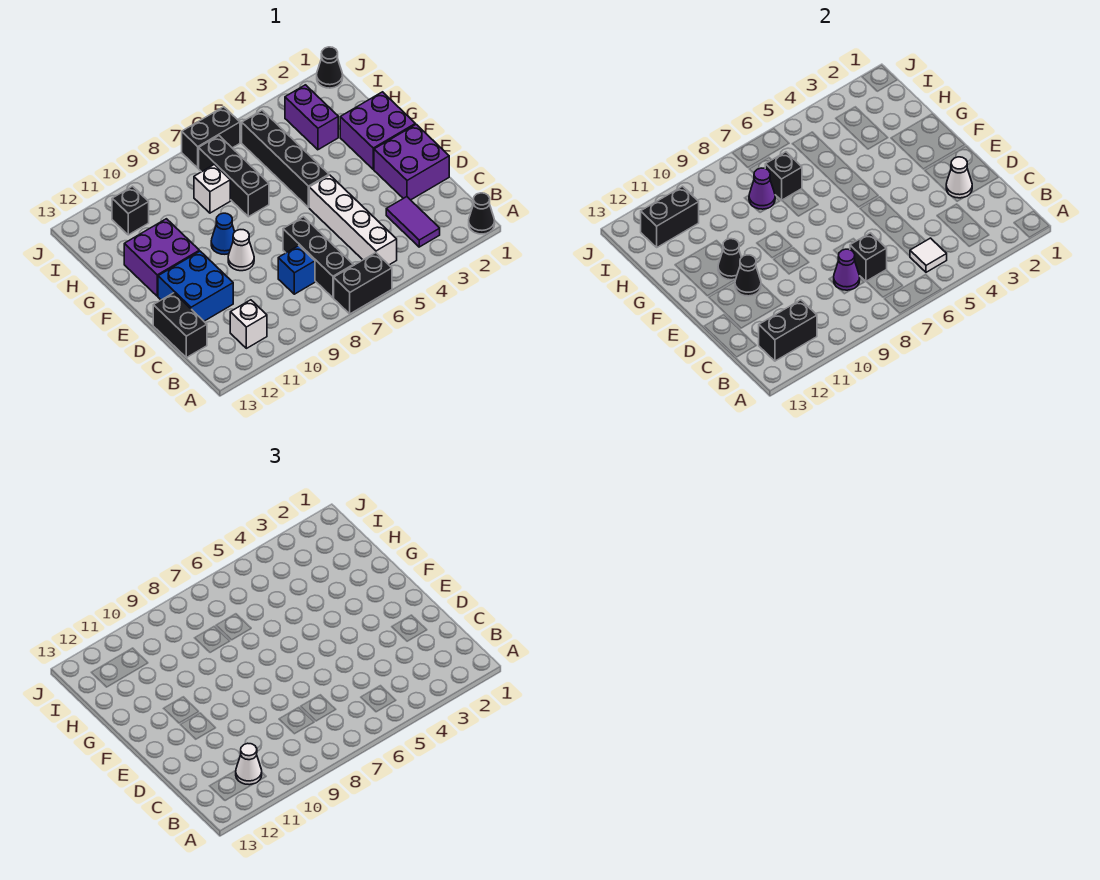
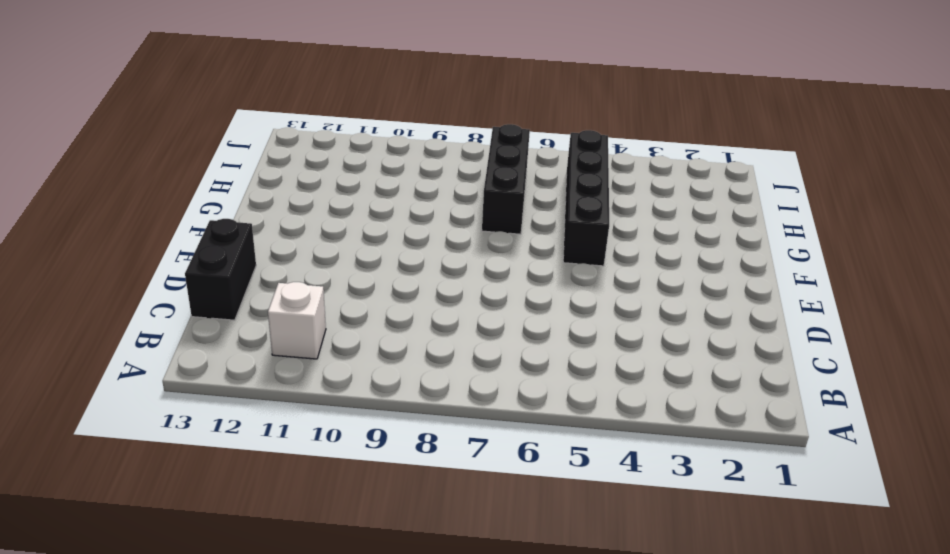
none -> black 1x1 cone [469,193,495,234]
none -> black 1x2 brick [334,253,392,314]
none -> purple 1x2 tile [386,197,440,247]
none -> white 1x4 brick [309,175,397,265]

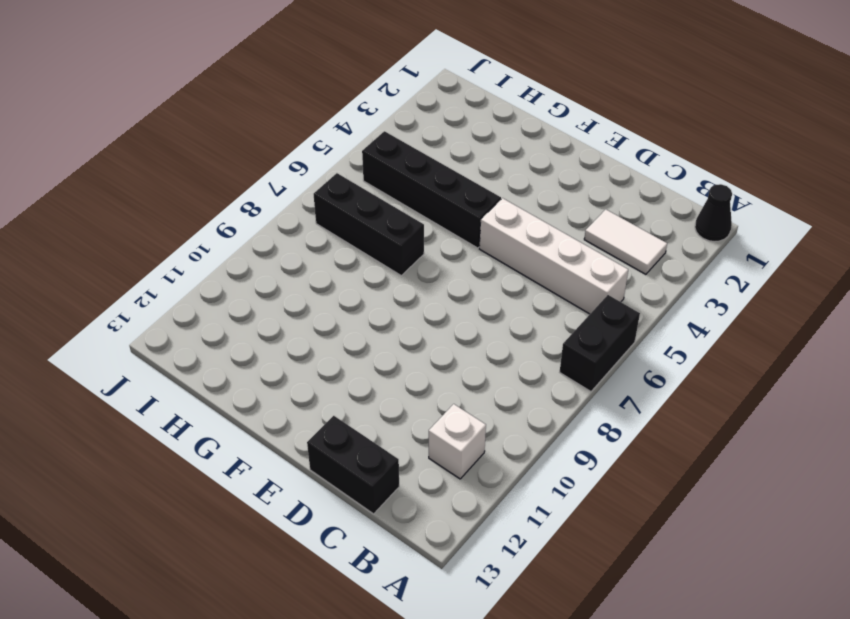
white 1x2 tile [584,209,667,274] -> purple 1x2 tile [386,197,440,247]
none -> black 1x3 brick [283,217,353,298]
none -> blue 1x1 brick [278,246,315,294]
none -> purple 2x2 brick [374,124,449,200]
none -> blue 2x2 brick [158,251,233,321]

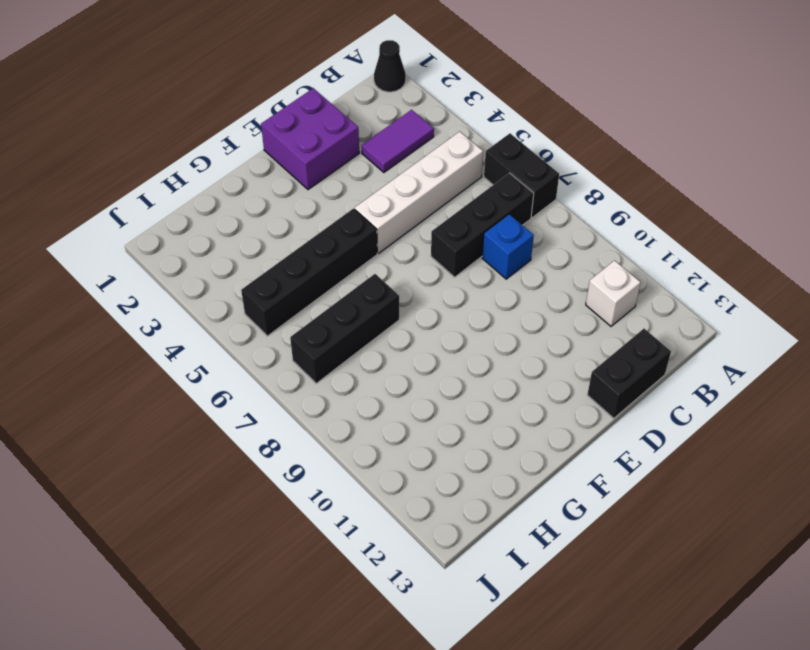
none -> blue 2x2 brick [158,251,233,321]
none -> white 1x1 cone [228,230,254,271]
none -> purple 2x2 brick [340,92,415,169]
none -> blue 1x1 cone [211,213,235,254]

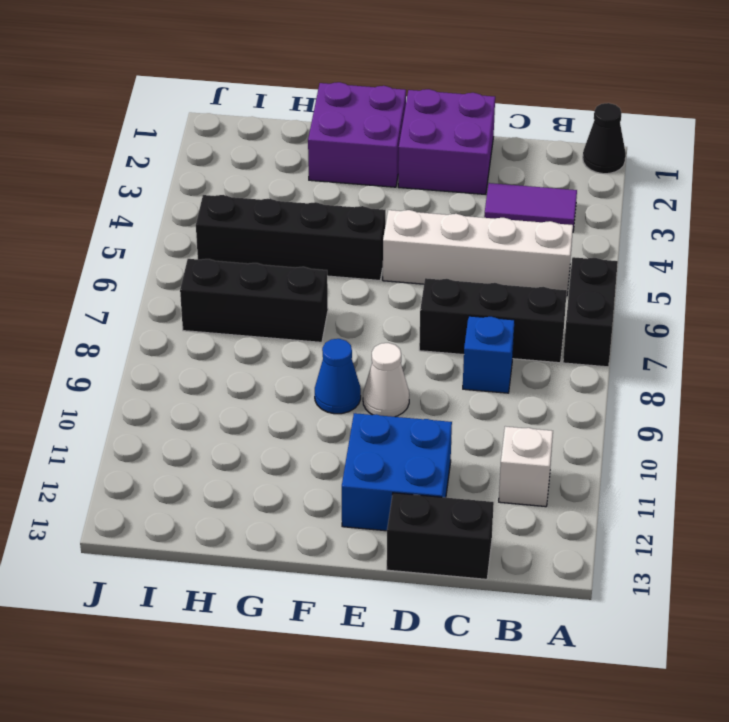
none -> purple 2x2 brick [124,219,199,296]
none -> purple 1x2 brick [285,85,338,150]
none -> white 1x1 brick [194,164,230,213]
none -> black 1x1 brick [112,186,149,235]

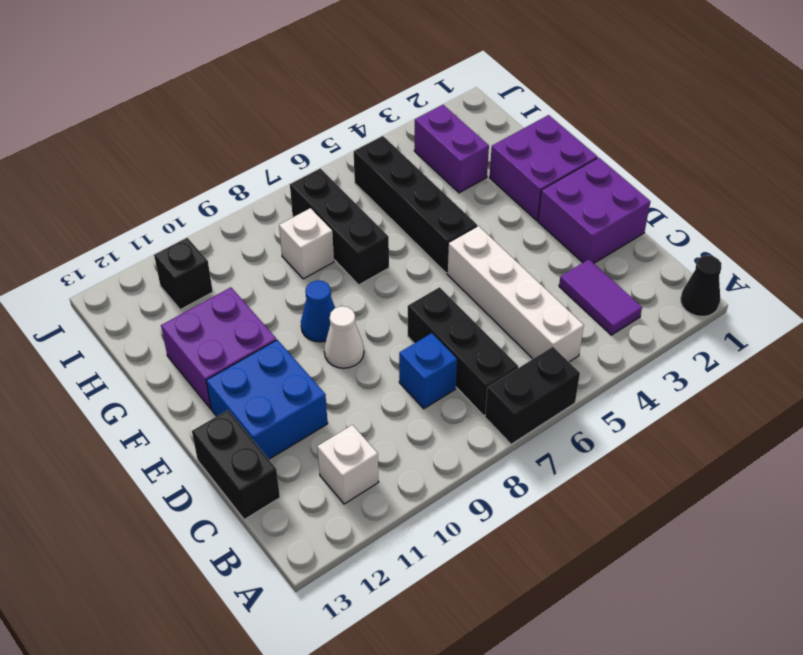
none -> black 1x1 cone [317,47,343,88]
none -> black 1x2 brick [182,107,240,168]
none -> white 1x1 tile [910,238,947,272]
none -> black 1x2 brick [759,300,817,361]

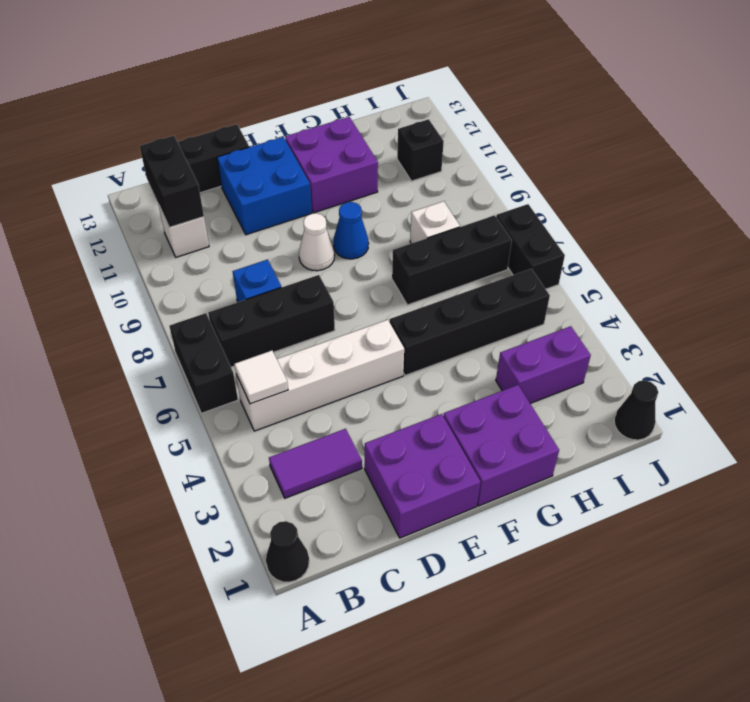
none -> black 1x1 brick [850,233,887,281]
none -> purple 1x1 cone [834,249,860,290]
none -> white 1x1 cone [946,157,972,198]
none -> black 1x1 cone [735,255,761,296]

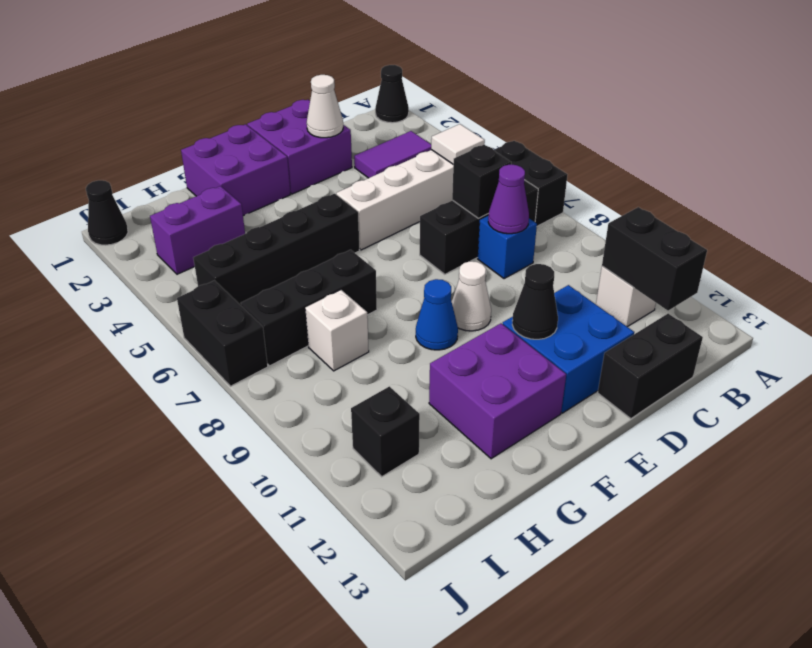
none -> black 1x1 cone [718,239,742,280]
none -> black 1x1 brick [765,152,802,200]
none -> purple 1x1 cone [749,168,775,209]
none -> black 1x2 brick [641,186,699,247]

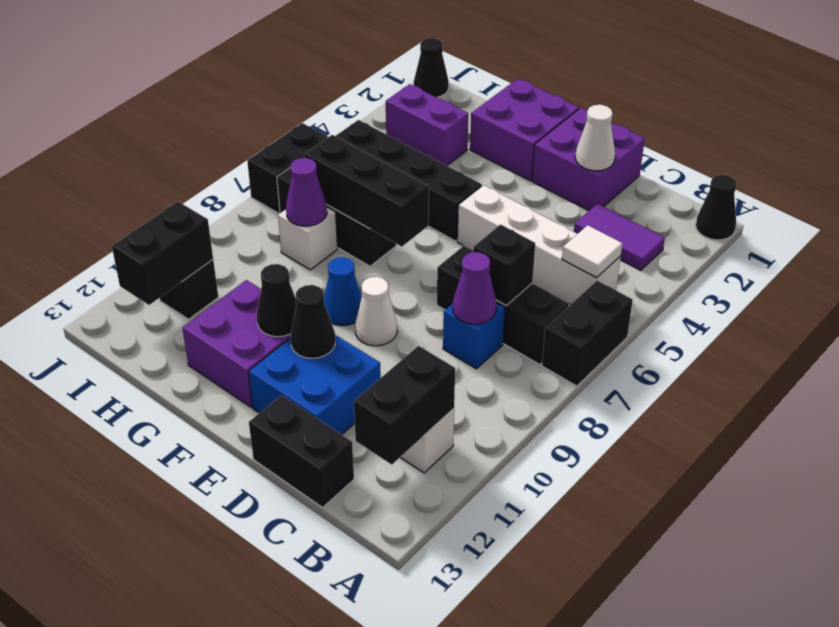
black 1x3 brick [304,135,429,247] -> black 1x1 brick [765,152,802,200]
none -> white 1x1 cone [236,743,262,785]

